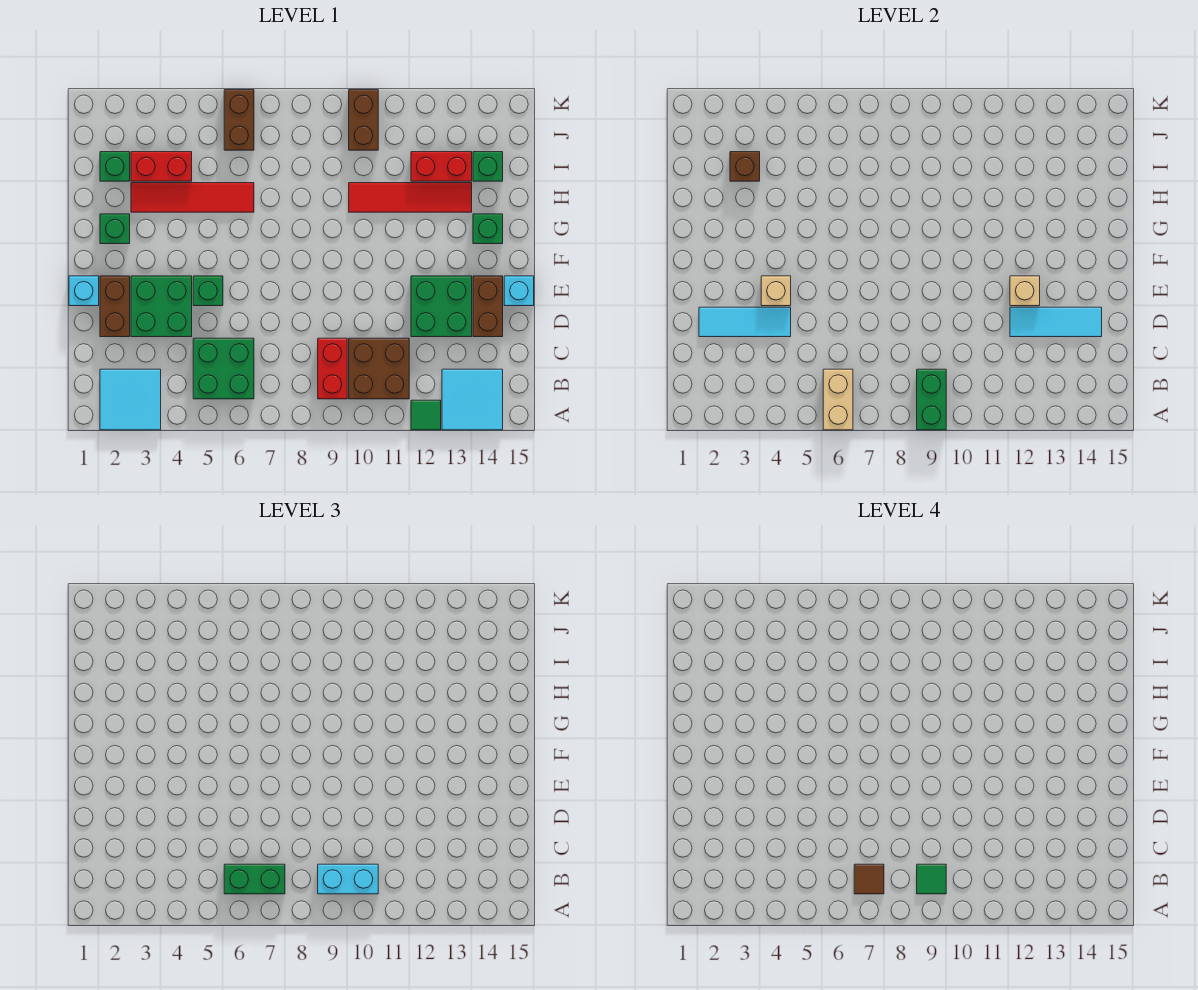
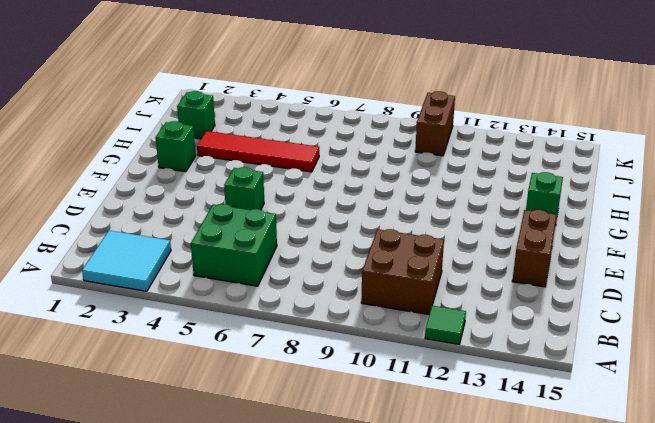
none -> cyan 2x2 tile [442,369,503,430]
none -> red 1x2 brick [318,338,347,399]
none -> brown 1x2 brick [100,276,130,337]
none -> green 2x2 brick [131,276,192,337]

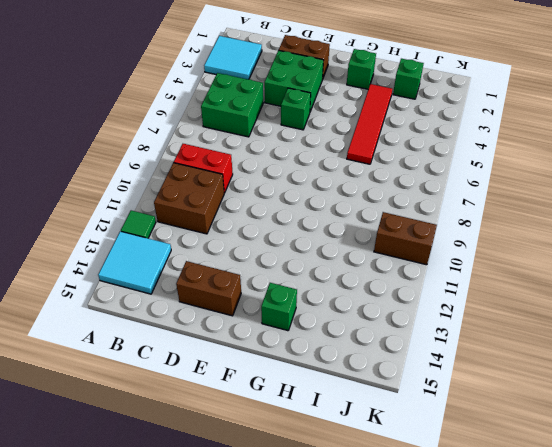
none -> green 2x2 brick [411,276,472,337]
none -> cyan 1x1 brick [69,276,99,306]
none -> cyan 1x1 brick [504,276,534,306]
none -> red 1x4 tile [349,183,472,212]

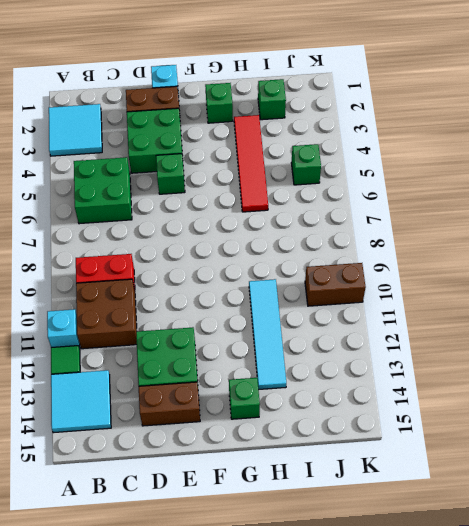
cyan 1x1 brick [47,309,80,349] -> cyan 1x1 brick moved to [504,276,534,306]
cyan 1x4 tile [249,279,286,390] -> red 1x4 tile [349,183,472,212]
green 1x1 brick [291,144,321,185] -> green 1x1 brick moved to [473,152,503,181]
none -> red 1x2 brick [131,152,192,181]
none -> red 1x2 brick [411,152,472,181]
none -> brown 1x2 brick [224,90,254,150]
none -> tan 1x2 brick [823,369,853,430]

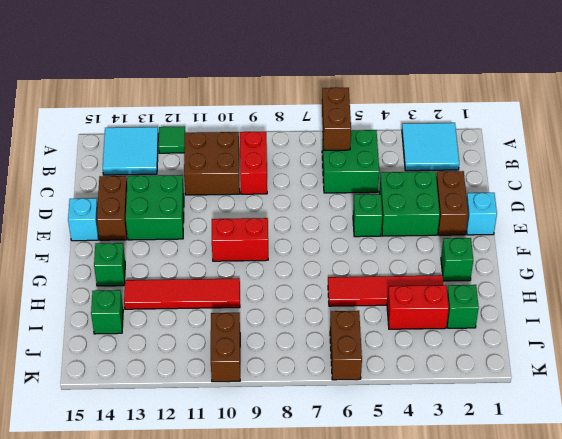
brown 1x2 brick [322,87,351,150] -> tan 1x2 brick [823,369,853,430]
red 1x2 brick [212,218,268,261] -> red 1x2 brick moved to [411,152,472,181]
none -> green 1x2 brick [917,369,946,430]
none -> cyan 1x3 tile [699,307,791,337]
none -> cyan 1x3 tile [1010,307,1102,337]
none -> tan 1x1 brick [761,276,791,306]

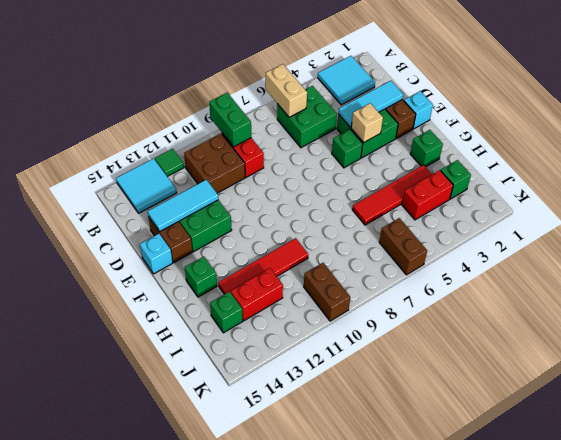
none -> tan 1x1 brick [1010,276,1040,306]
none -> brown 1x1 brick [730,152,760,181]
none -> green 1x2 brick [224,864,285,894]
none -> cyan 1x2 brick [318,864,378,894]

